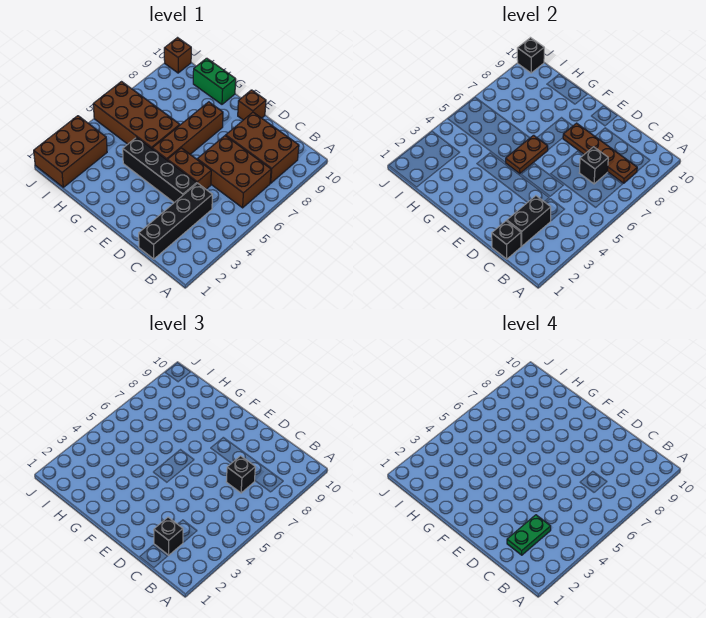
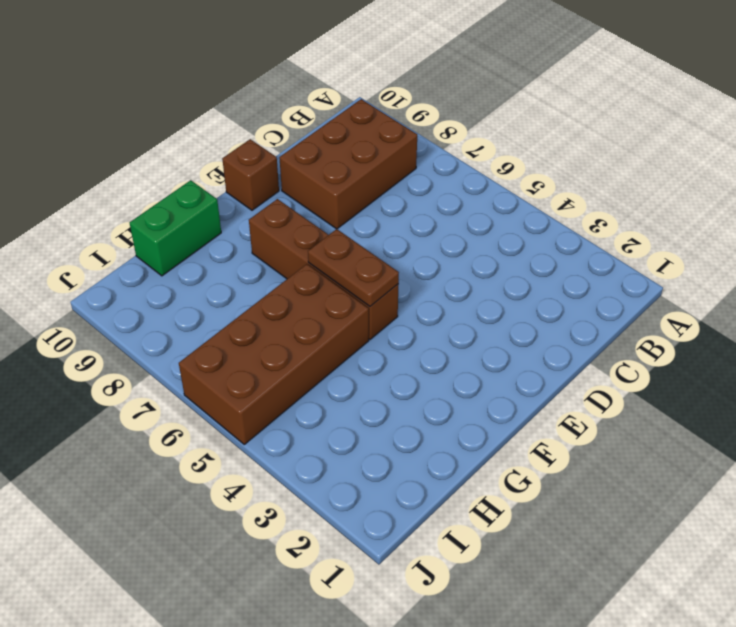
none -> brown 2x3 brick [197,136,271,208]
none -> black 1x4 brick [139,183,212,259]
none -> black 1x4 brick [123,137,197,203]

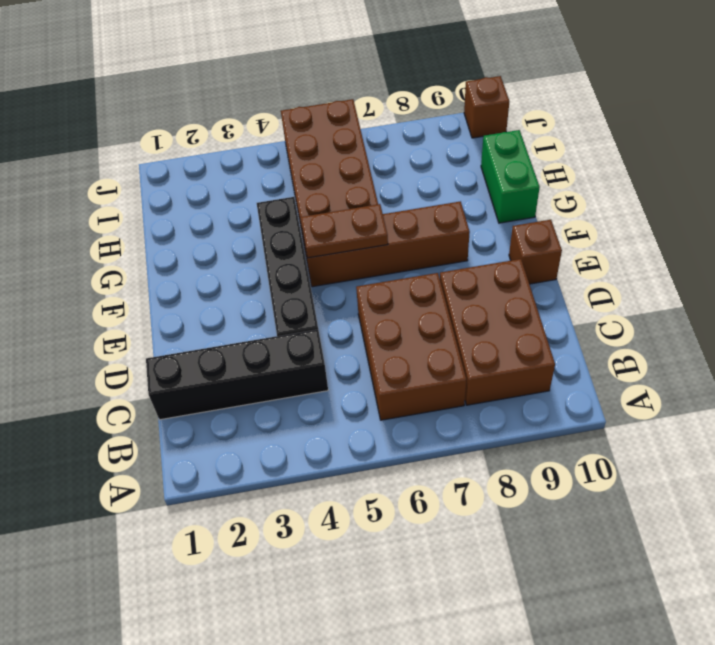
none -> brown 1x2 brick [168,148,211,189]
none -> brown 2x3 brick [34,116,107,187]
none -> brown 1x4 plate [563,123,637,183]

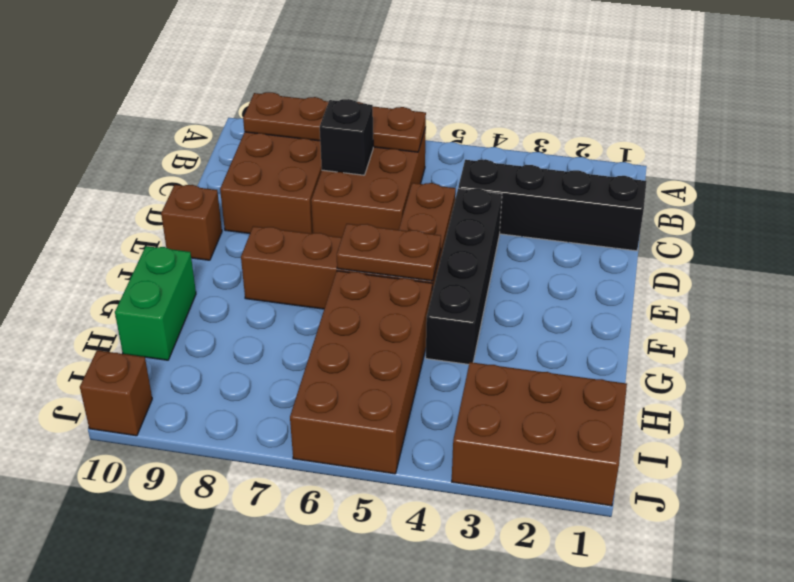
brown 1x4 plate [243,92,426,152] -> brown 1x4 plate turned to [563,123,637,183]
none -> black 1x1 brick [492,221,521,259]
none -> black 1x2 brick [507,196,551,246]
none -> black 1x1 brick [517,38,544,73]

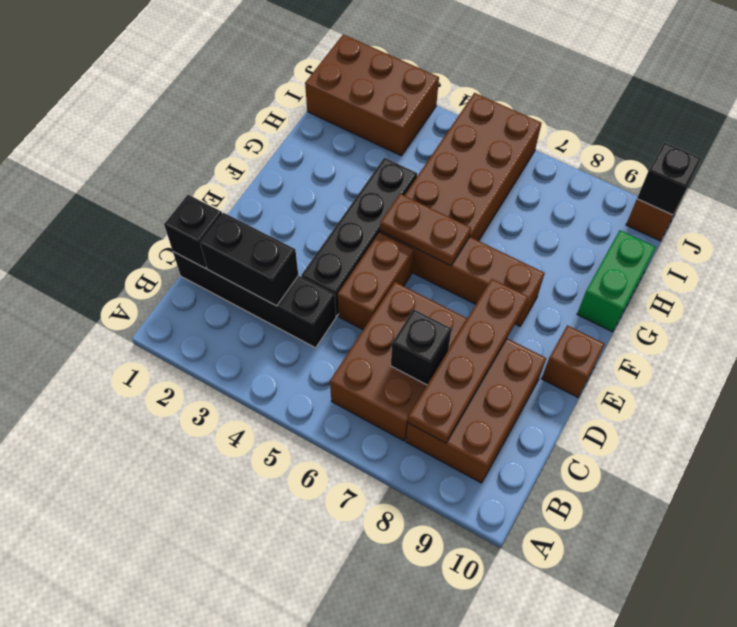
none -> black 1x1 brick [154,517,183,555]
none -> black 1x1 brick [226,456,255,493]
none -> green 1x2 plate [507,515,551,555]

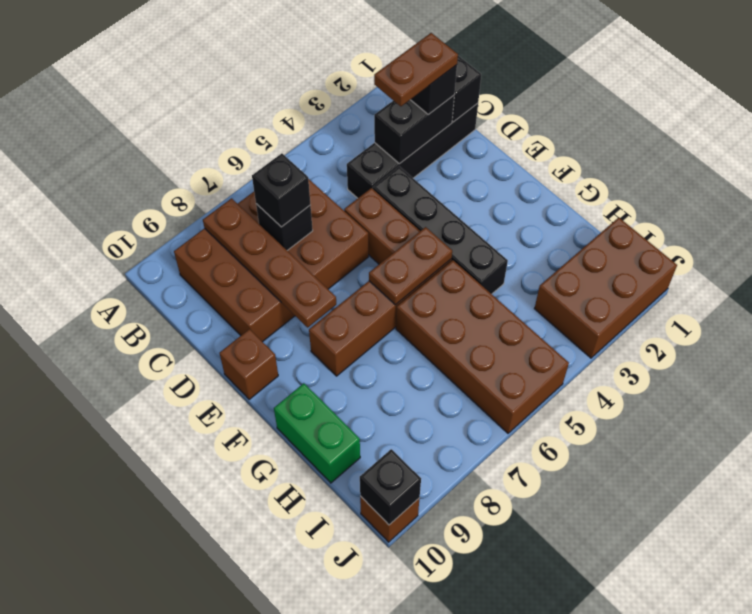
brown 1x2 plate [374,33,458,106] -> green 1x2 plate [507,515,551,555]

